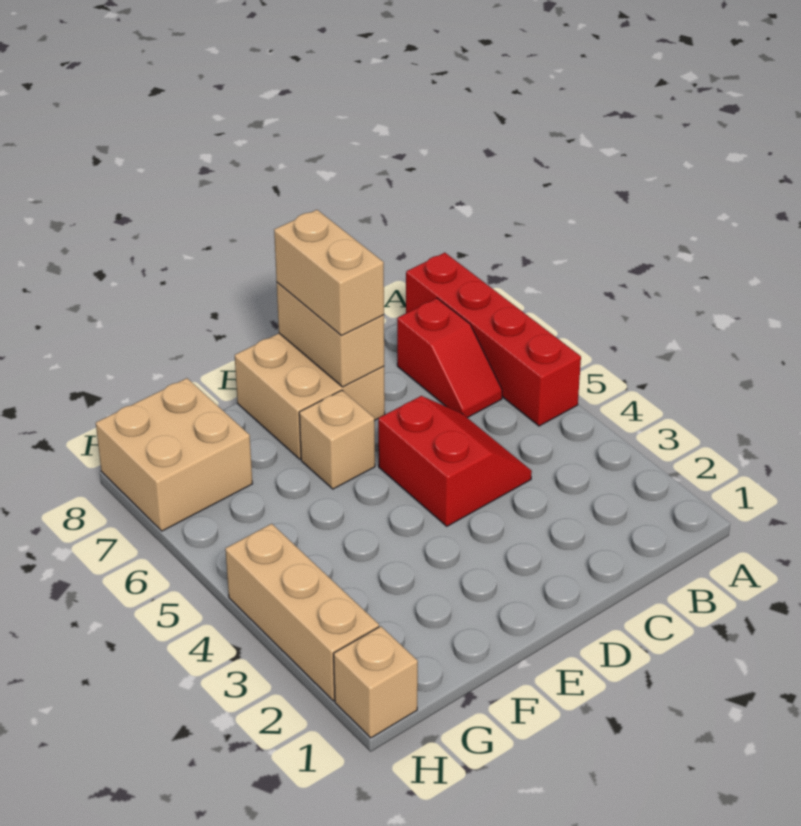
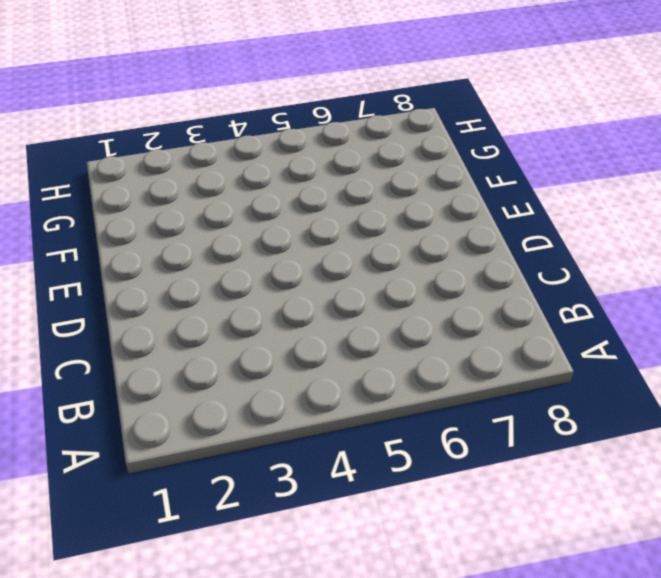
none -> red 1x4 brick [406,253,581,426]
none -> red 1x2 slope [397,298,502,418]

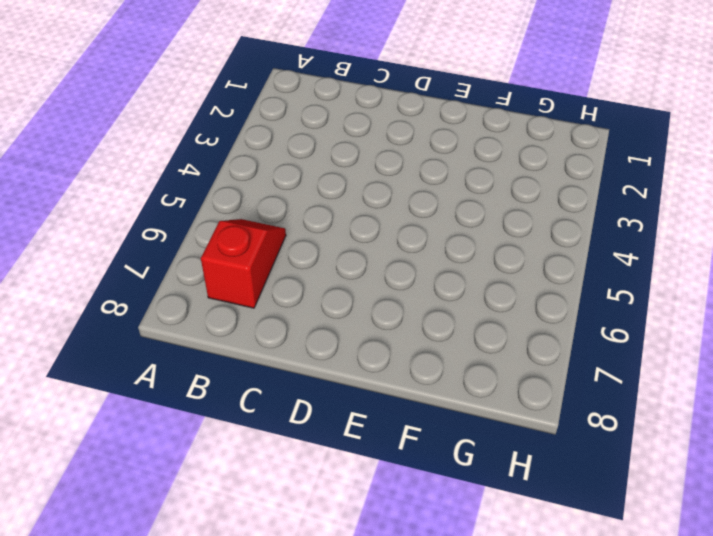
none -> red 1x4 brick [406,253,581,426]
none -> red 2x2 slope [378,396,532,526]

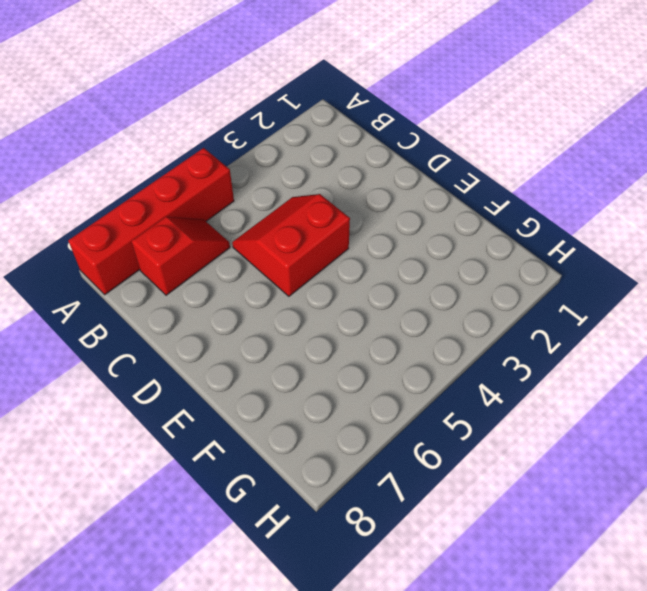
none -> tan 2x2 brick [235,333,385,459]
none -> tan 1x1 brick [299,390,375,489]

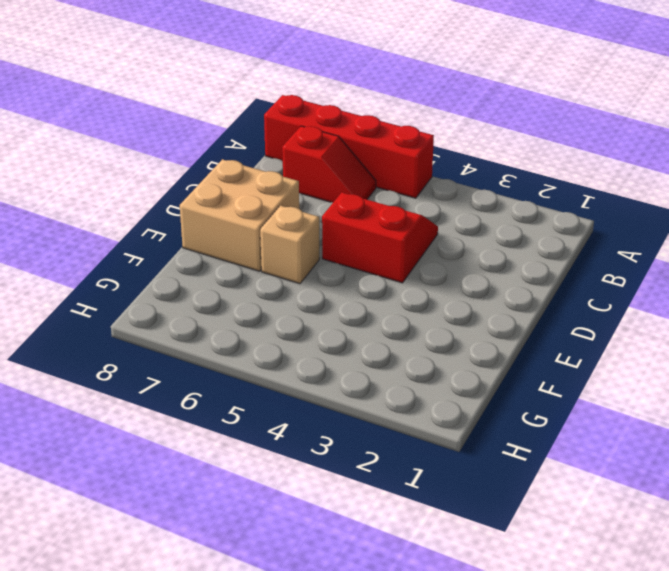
none -> tan 2x2 brick [96,378,253,531]
none -> tan 1x1 brick [334,626,418,738]

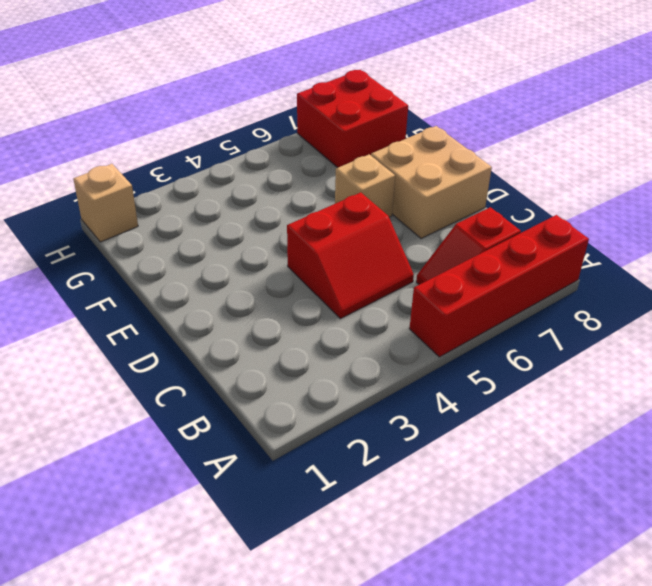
red 2x2 brick [297,70,408,168] -> tan 2x2 brick [96,378,253,531]
none -> tan 1x3 brick [225,524,379,701]
none -> tan 1x2 brick [277,283,384,387]

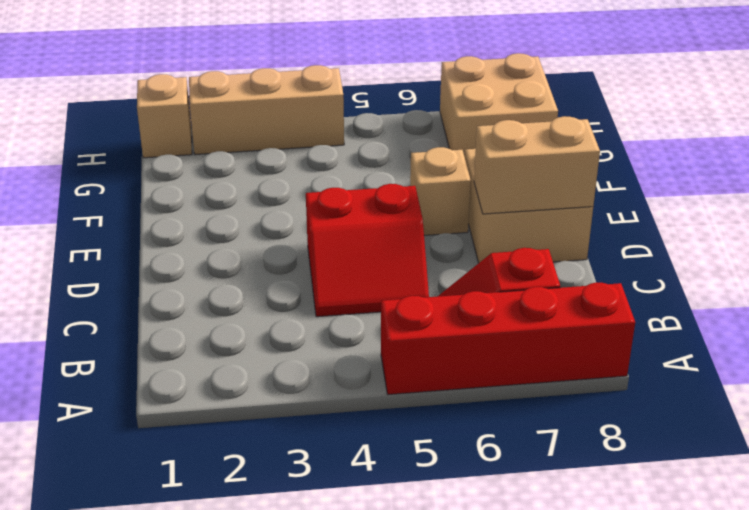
none -> tan 1x2 brick [274,210,384,336]

